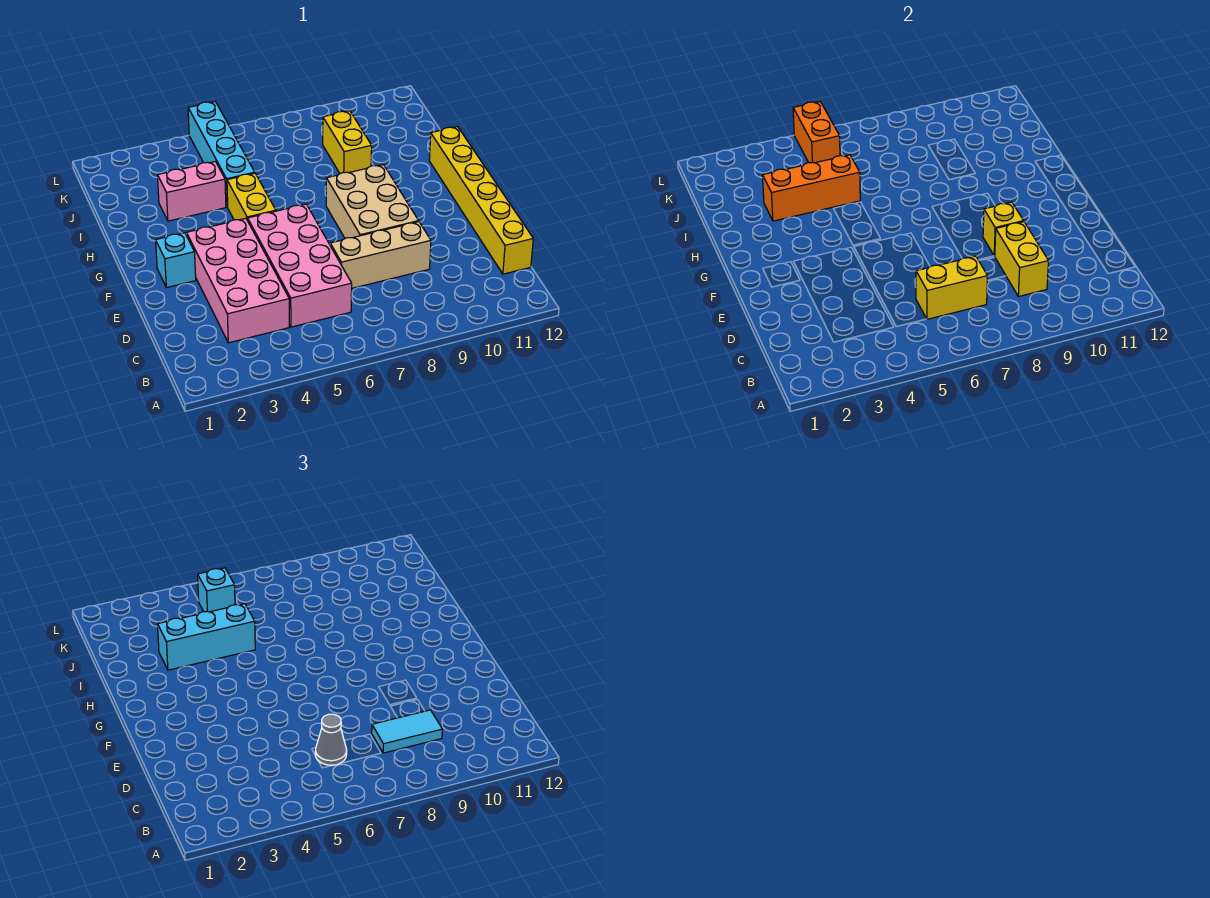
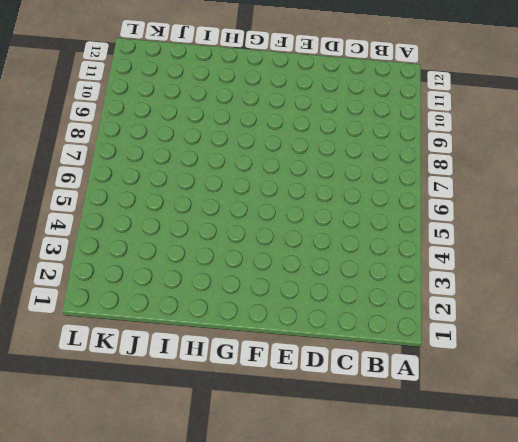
none -> pink 2x4 brick [187,218,289,343]
none -> pink 2x4 brick [248,204,352,327]
none -> yellow 1x6 brick [429,127,533,274]

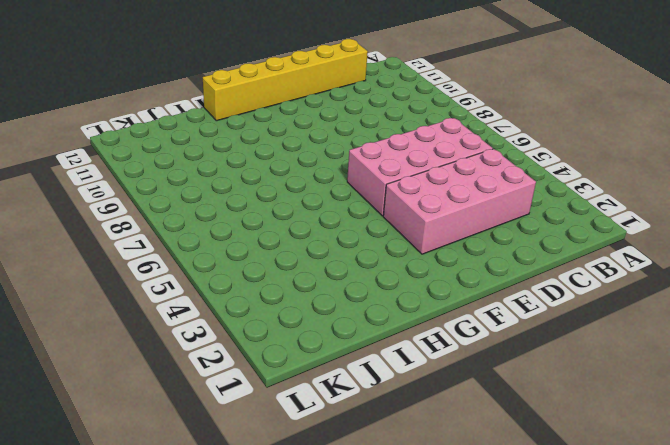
none -> tan 1x3 brick [330,222,431,288]
none -> tan 2x3 brick [326,165,419,238]
none -> cyan 1x1 brick [156,233,196,288]

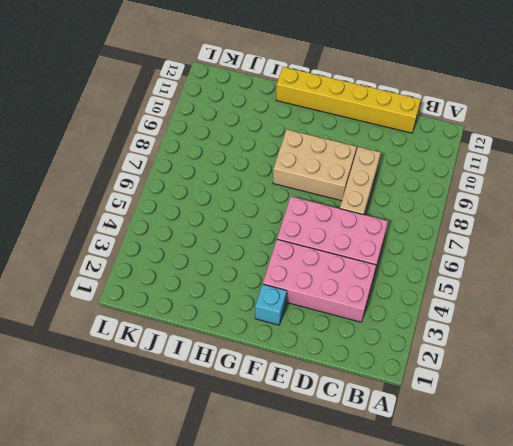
none -> yellow 1x2 brick [227,173,276,221]
none -> pink 1x2 brick [157,162,226,221]
none -> cyan 1x4 brick [188,102,255,207]

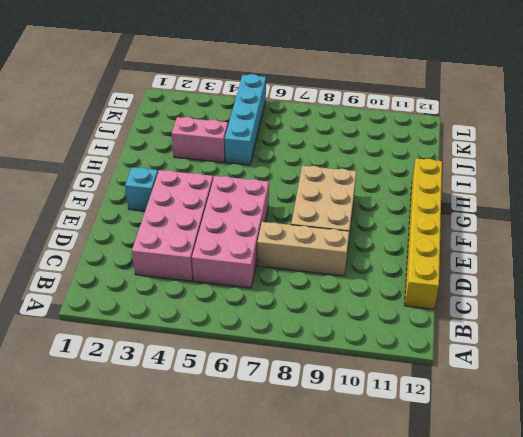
none -> yellow 1x2 brick [227,173,276,221]
none -> yellow 1x2 brick [323,111,372,174]
none -> yellow 1x2 brick [916,256,987,319]

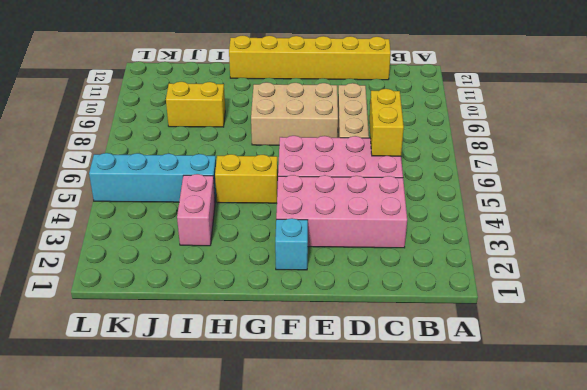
none -> yellow 1x2 brick [995,222,1049,297]
none -> yellow 1x1 brick [983,202,1024,256]
none -> orange 1x3 brick [762,155,860,221]

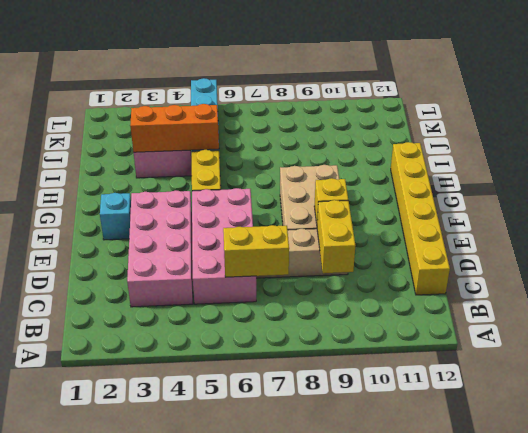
none -> yellow 1x2 brick [323,111,372,174]
none -> orange 1x2 brick [793,102,840,163]
none -> grey 1x1 cone [315,714,347,765]

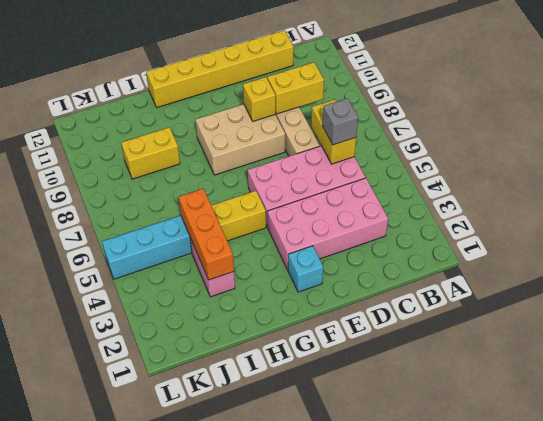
grey 1x1 brick [322,98,358,145] -> grey 1x1 cone [315,714,347,765]
none -> orange 1x2 brick [793,102,840,163]
none -> cyan 1x2 tile [372,710,442,753]
none -> cyan 1x3 brick [157,604,255,670]

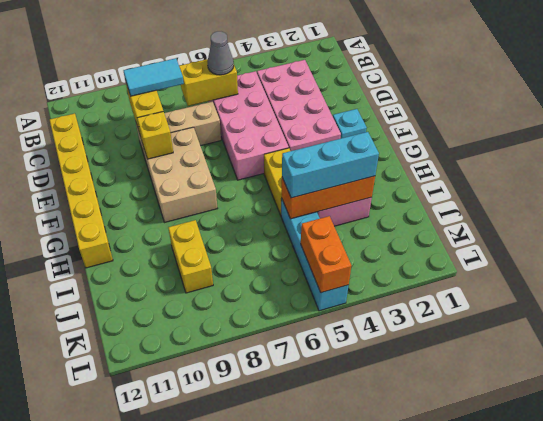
none -> cyan 1x1 brick [198,568,235,612]

